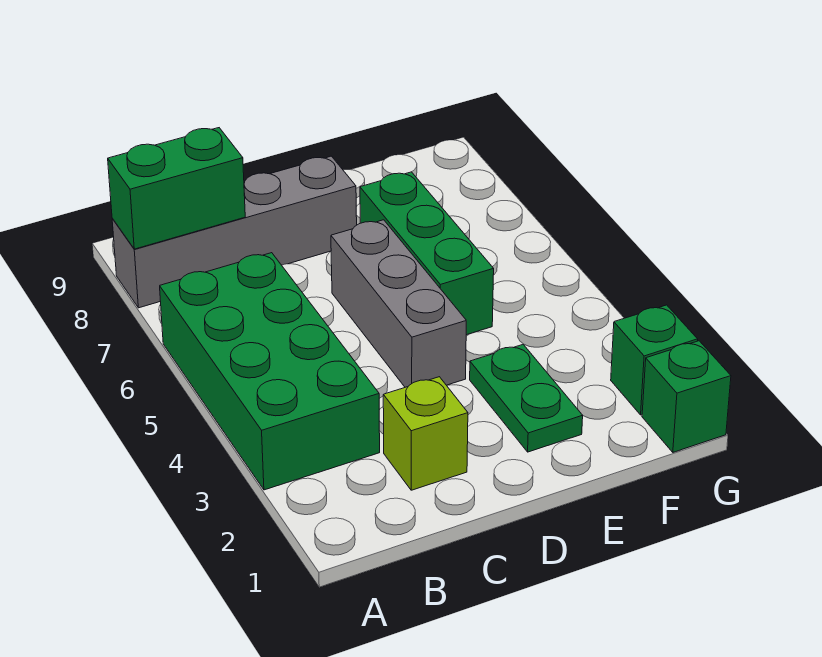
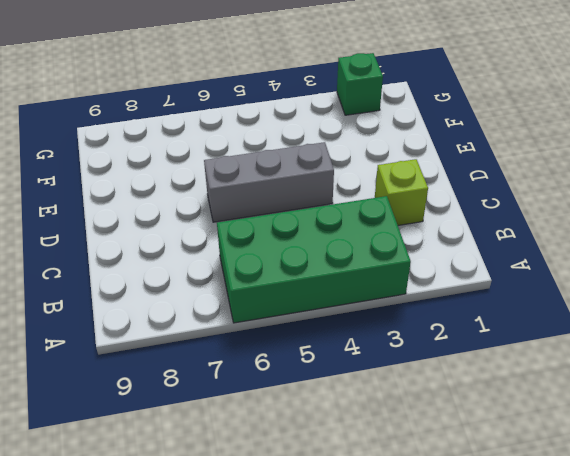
none -> grey 1x4 brick [112,156,357,308]
none -> green 1x2 plate [470,345,583,452]

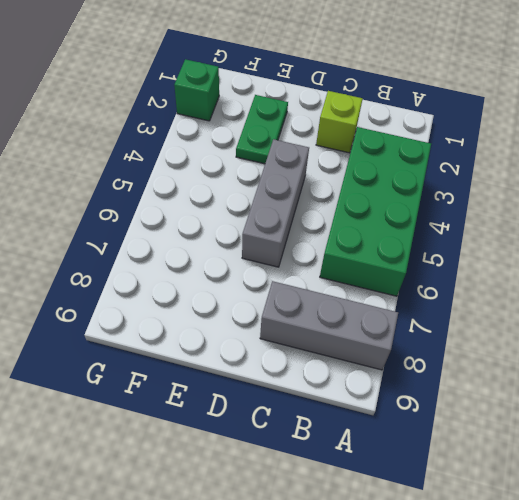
grey 1x3 brick [260,281,398,370] -> grey 1x4 brick [112,156,357,308]
none -> green 1x3 brick [360,172,494,335]
none -> green 1x1 brick [642,341,731,452]

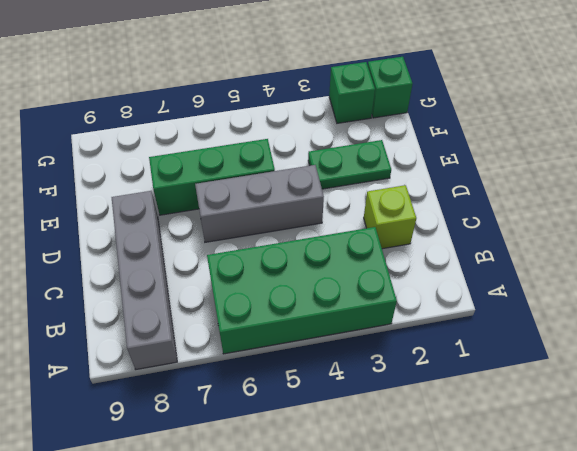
none -> green 1x2 brick [108,128,245,249]

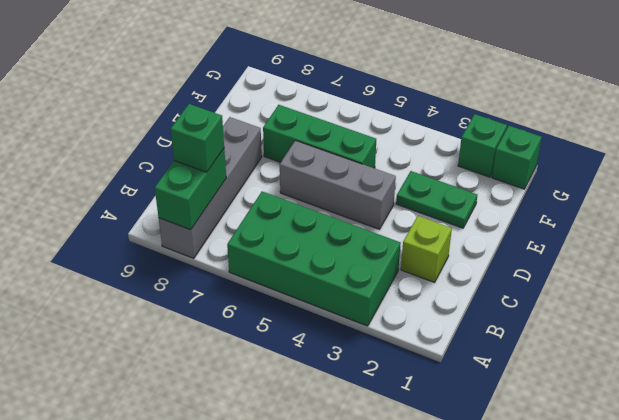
green 1x1 brick [171,104,224,172] -> none

